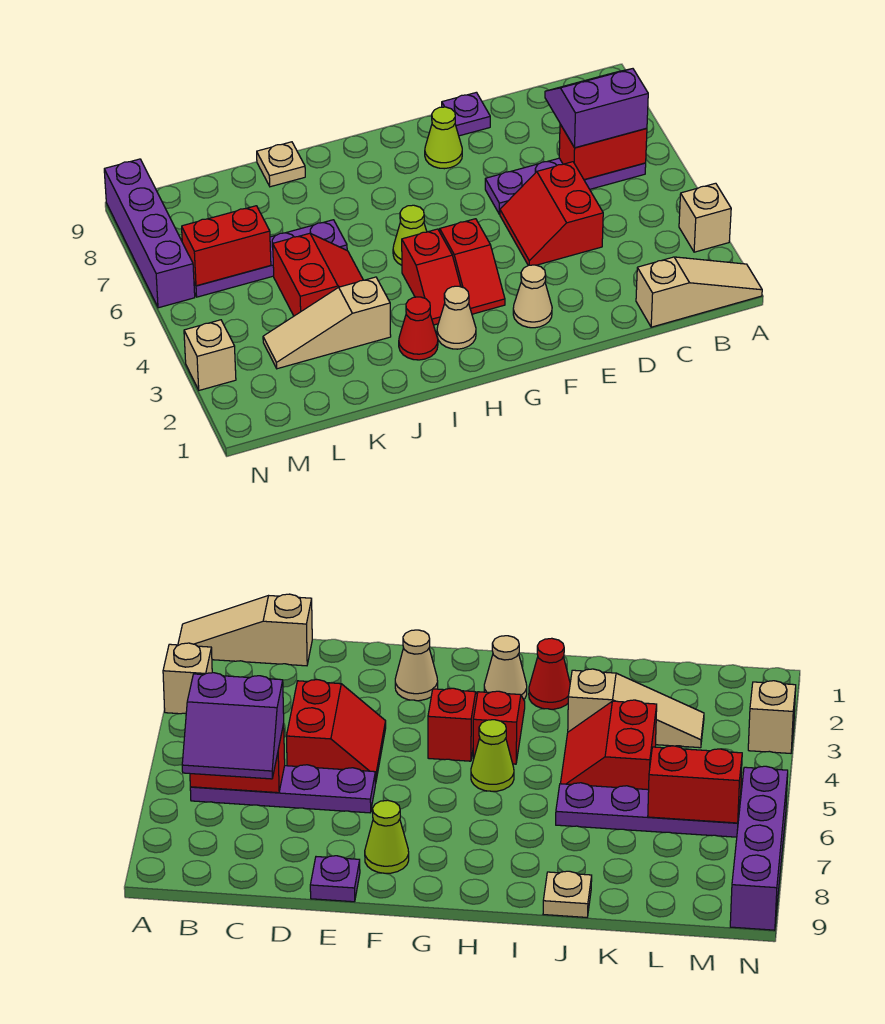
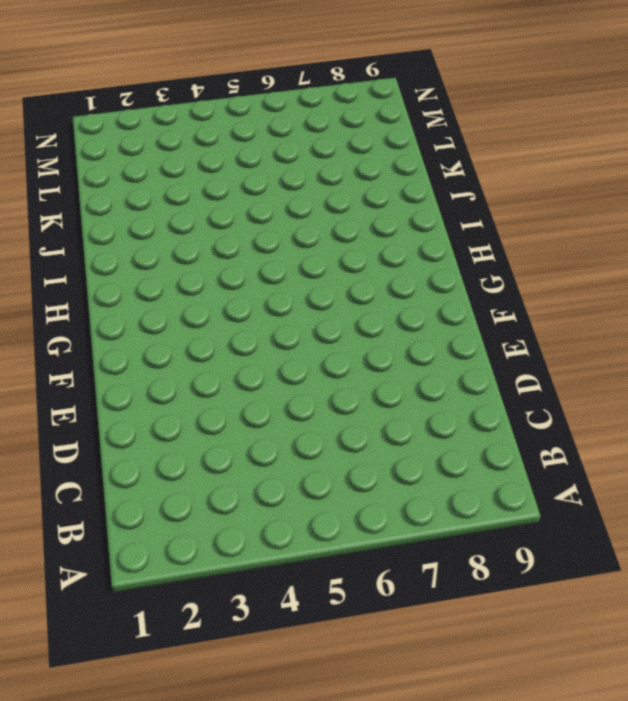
none -> tan 1x3 slope [636,257,762,327]
none -> tan 1x1 brick [679,183,731,252]
none -> purple 1x4 plate [485,158,646,214]

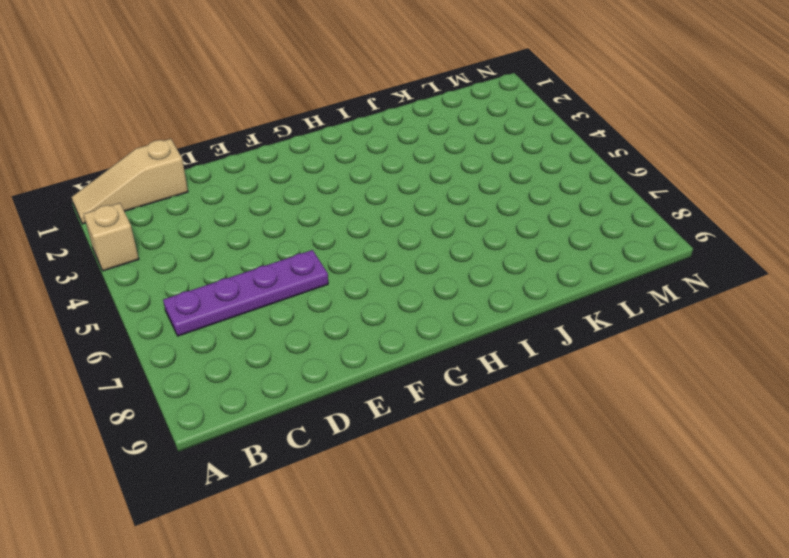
none -> red 2x2 slope [500,162,603,266]
none -> purple 1x1 plate [442,92,490,136]
none -> tan 1x1 cone [513,265,552,328]

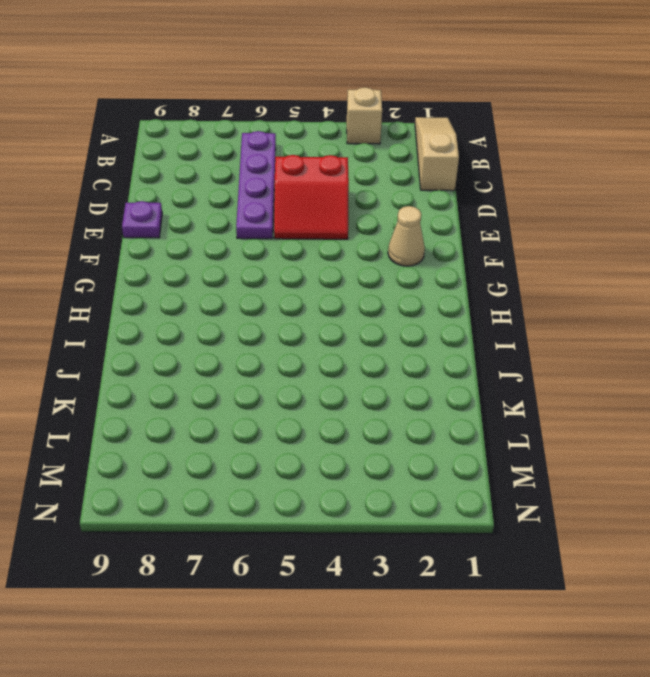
none -> lime 1x1 cone [425,107,462,169]
none -> red 1x2 slope [440,219,505,314]
none -> tan 1x1 cone [437,286,476,349]

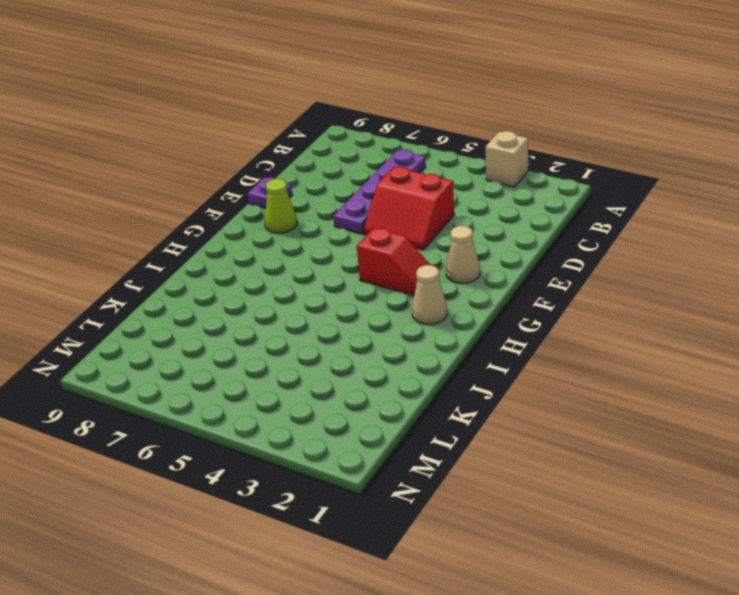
none -> tan 1x3 slope [636,257,762,327]
none -> red 1x2 slope [402,229,461,325]
none -> lime 1x1 cone [393,205,427,265]

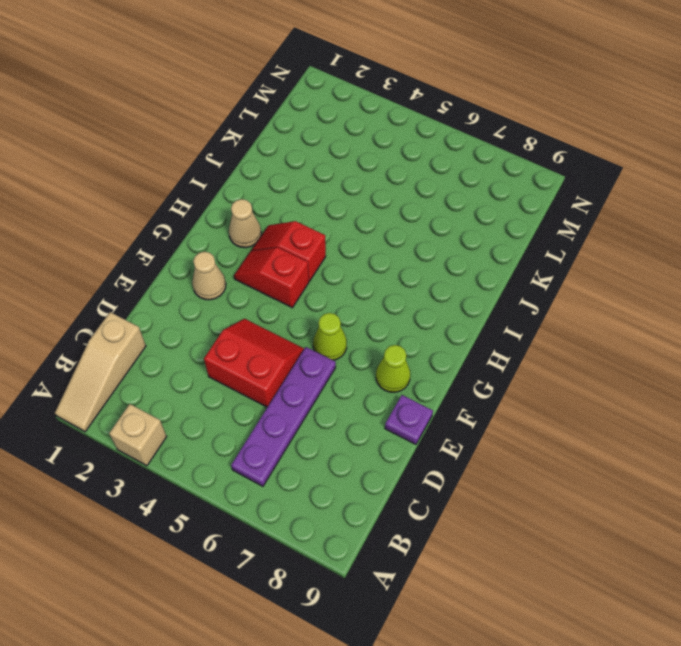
lime 1x1 cone [313,313,347,360] -> lime 1x1 cone moved to [393,205,427,265]
none -> red 1x1 cone [399,297,438,360]
none -> tan 1x3 slope [263,277,391,369]
none -> red 2x2 slope [273,233,363,316]

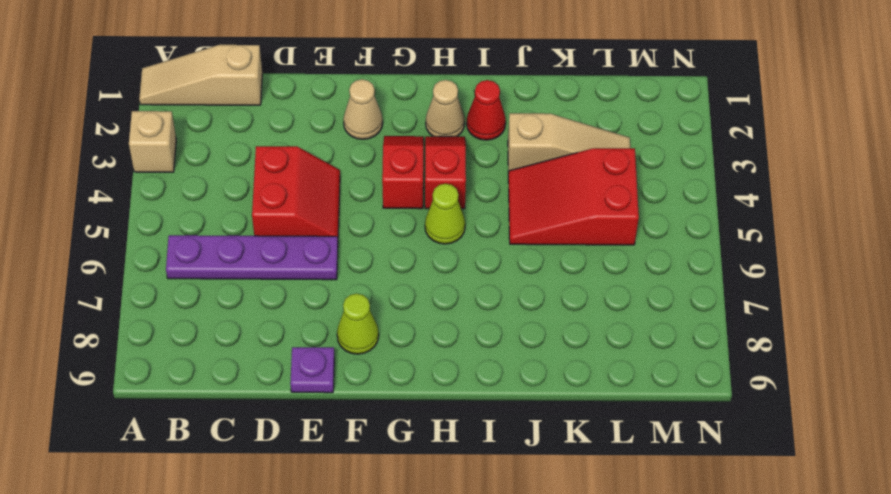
red 2x3 slope [508,148,639,245] -> red 2x2 slope [273,233,363,316]
none -> purple 1x4 plate [194,220,347,297]
none -> tan 1x1 plate [257,142,305,187]
none -> tan 1x1 brick [184,320,236,390]

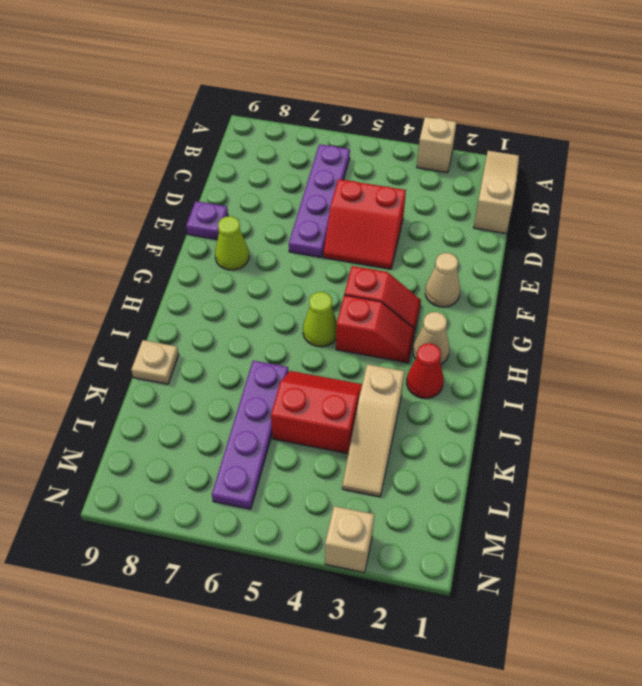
none -> purple 1x4 brick [104,159,195,308]
none -> red 1x2 brick [559,124,647,180]
none -> red 1x2 brick [182,206,271,286]

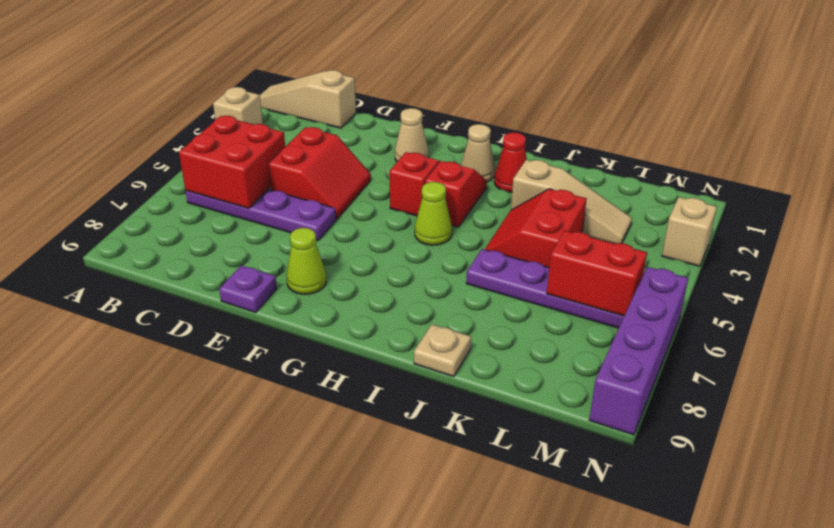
red 2x2 brick [179,116,285,208] -> red 1x2 brick [559,124,647,180]
none -> purple 2x2 slope [545,69,648,148]

